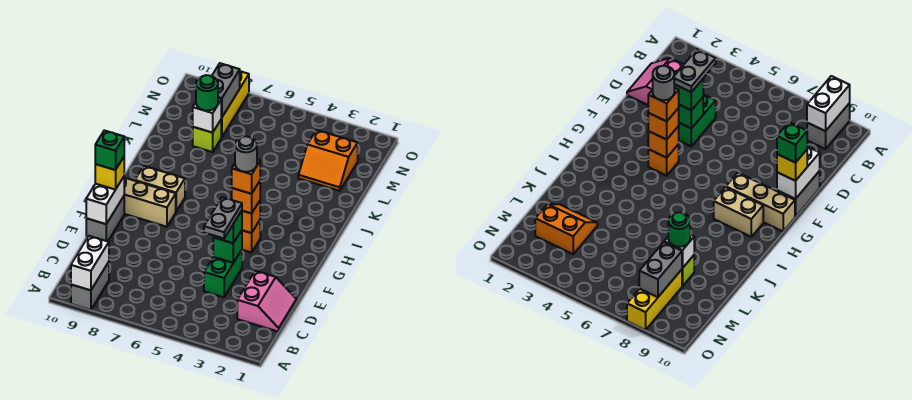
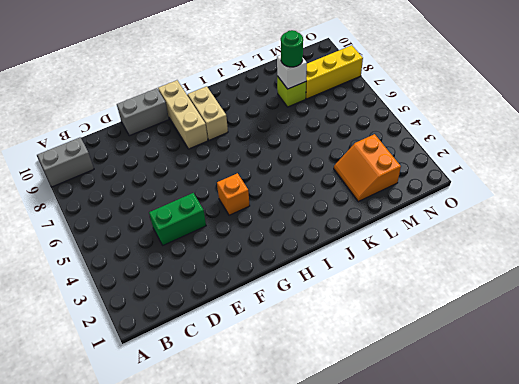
none -> pink 2x2 slope [237,271,296,332]
none -> white 1x2 brick [71,236,109,290]
none -> green 1x1 brick [213,230,242,263]

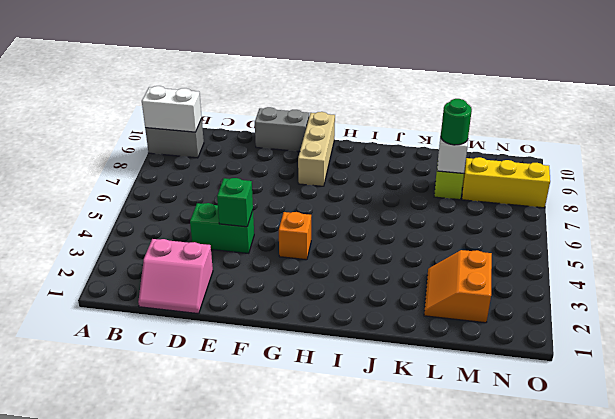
none -> tan 1x2 brick [135,166,185,211]
none -> white 1x2 brick [86,177,124,224]
none -> orange 1x1 brick [242,201,260,233]

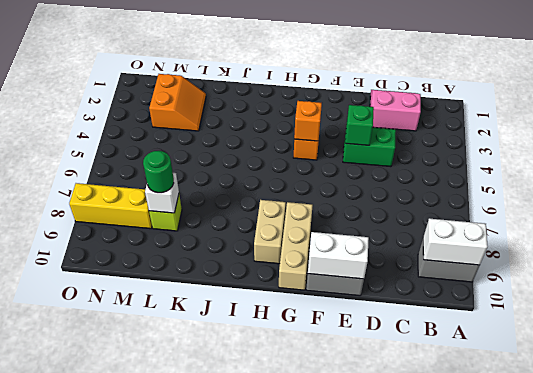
none -> grey 1x2 brick [212,63,240,118]
none -> green 1x1 brick [213,211,242,243]
none -> yellow 1x1 brick [95,157,124,190]

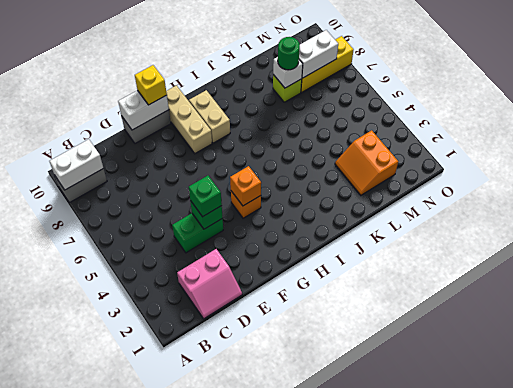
white 1x2 brick [299,30,338,78] -> grey 1x2 brick [212,63,240,118]
none -> orange 1x1 brick [232,181,260,213]
none -> grey 1x2 plate [204,197,242,238]
none -> green 1x1 brick [95,130,124,170]

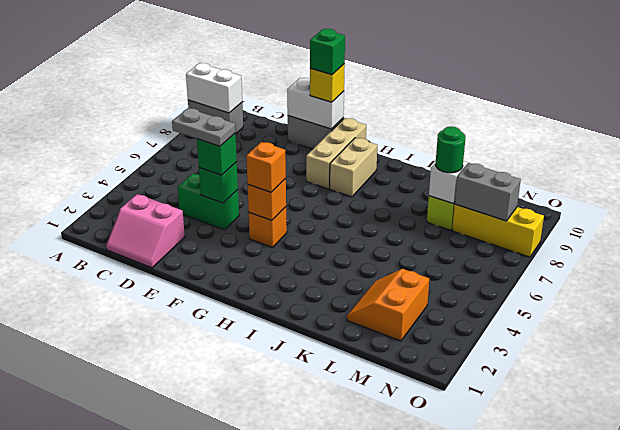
none -> orange 1x1 brick [232,159,260,194]
none -> grey 1x1 round brick [235,136,257,172]

